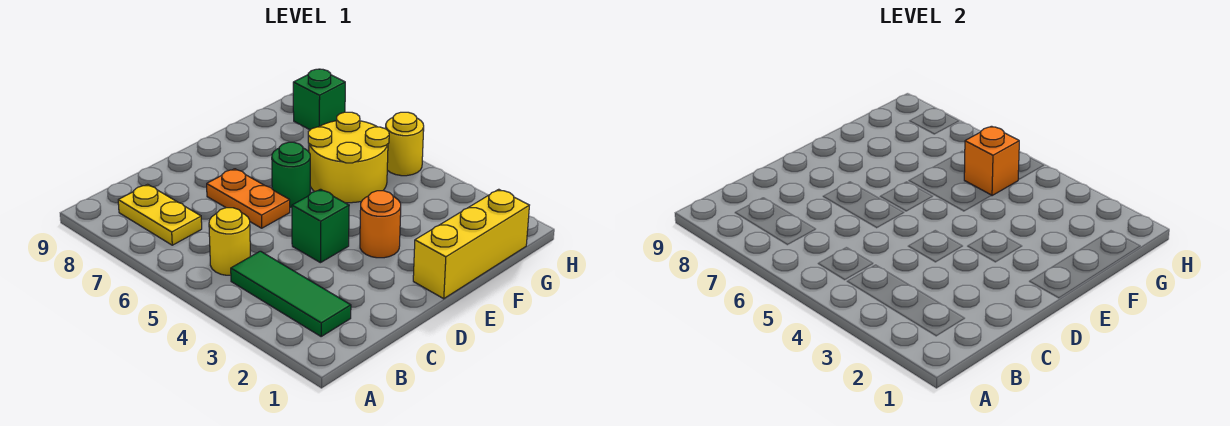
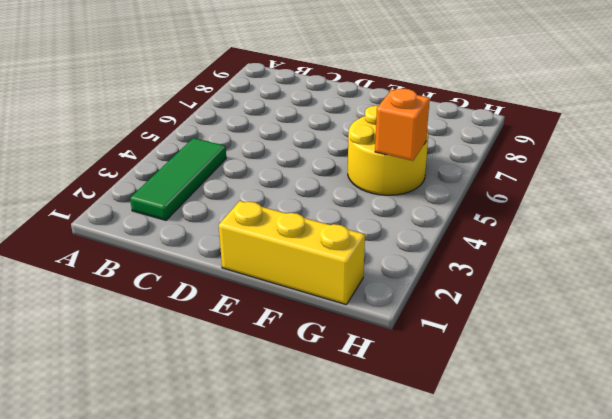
none -> yellow 1x1 round brick [209,208,250,275]
none -> yellow 1x2 plate [118,184,202,245]
none -> green 1x1 brick [292,189,349,263]

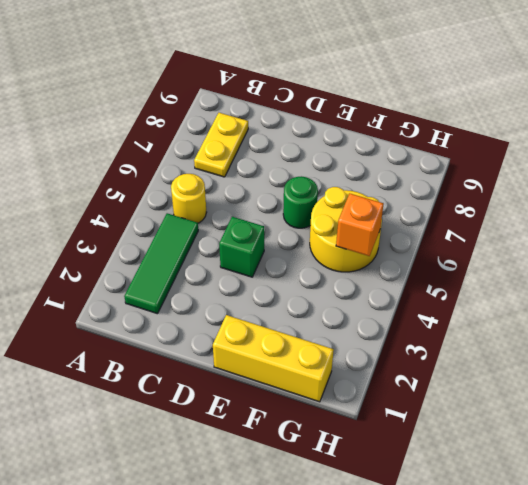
none -> orange 1x2 plate [207,169,290,228]
none -> orange 1x1 round brick [360,191,401,258]
none -> yellow 1x1 round brick [386,112,424,176]

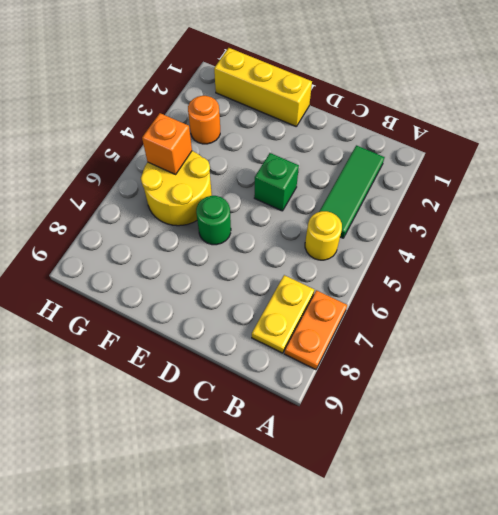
orange 1x2 plate [284,290,347,370] -> orange 1x2 plate moved to [207,169,290,228]
orange 1x1 round brick [188,96,220,144] -> orange 1x1 round brick moved to [360,191,401,258]
none -> yellow 1x1 round brick [386,112,424,176]
none -> green 1x1 brick [293,69,345,130]

